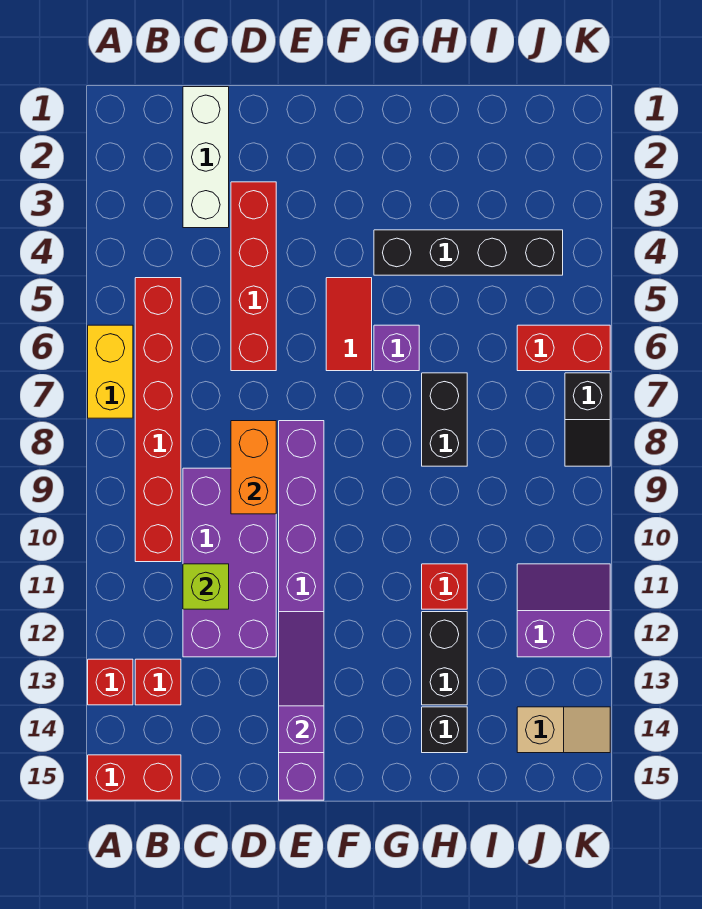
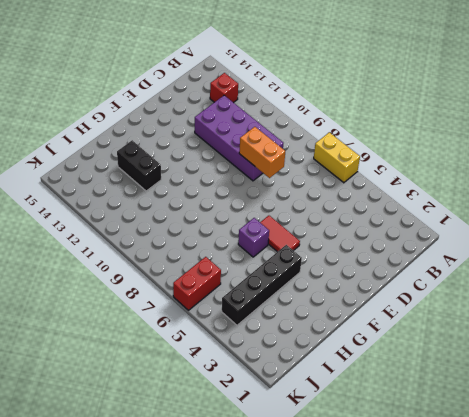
none -> red 1x1 brick [88,659,133,705]
none -> red 1x2 brick [88,755,181,800]
none -> red 1x6 brick [135,278,181,562]

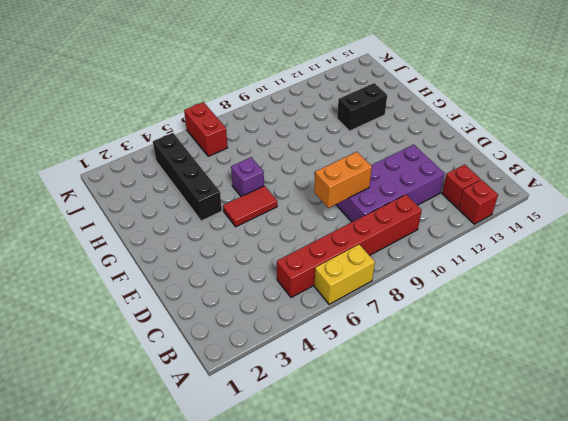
none -> red 1x2 brick [88,755,181,800]
none -> white 1x3 brick [183,87,229,228]
none -> red 1x4 brick [231,182,276,371]

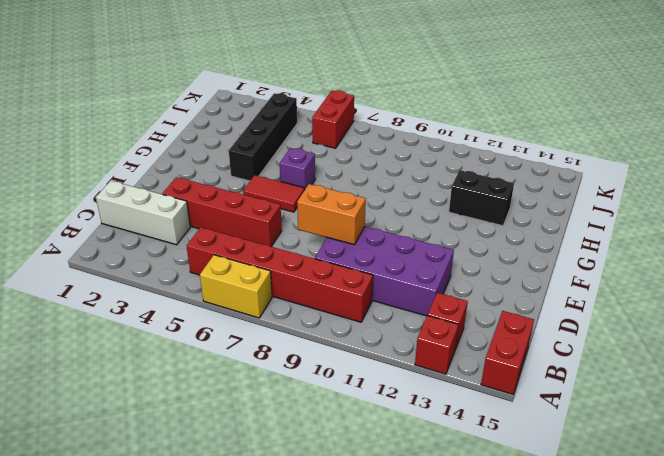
none -> purple 1x8 brick [279,421,324,800]
none -> black 1x2 brick [422,373,467,466]
none -> red 1x1 brick [422,564,467,609]

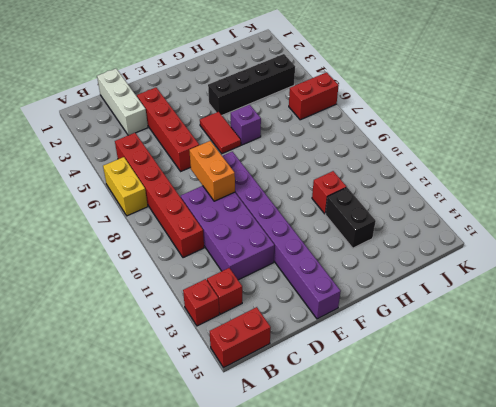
none -> black 1x2 brick [422,373,467,466]
none -> black 1x1 brick [422,707,467,753]
none -> purple 2x2 slope [517,564,610,657]

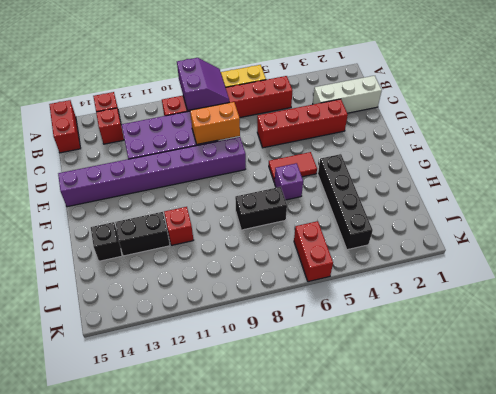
purple 2x2 slope [177,58,229,111] -> purple 2x2 slope moved to [517,564,610,657]
none -> tan 1x2 slope [517,707,610,753]
none -> black 1x2 slope [565,373,610,466]
none -> lime 1x1 brick [183,564,229,609]

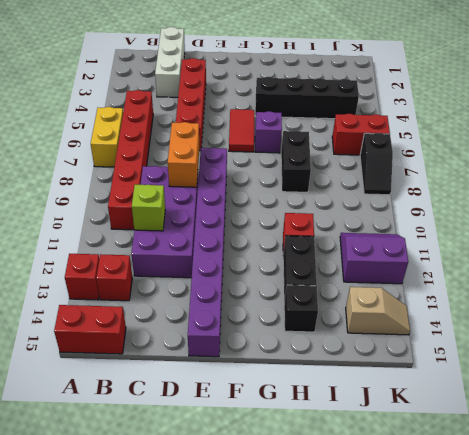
none -> purple 1x3 slope [279,612,324,753]

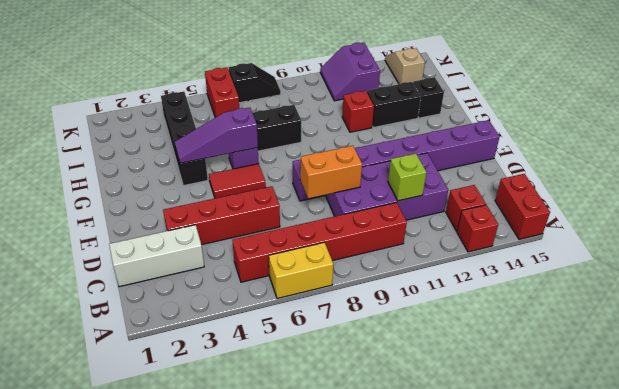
purple 1x3 slope [174,108,258,163] -> purple 1x3 slope moved to [279,612,324,753]

